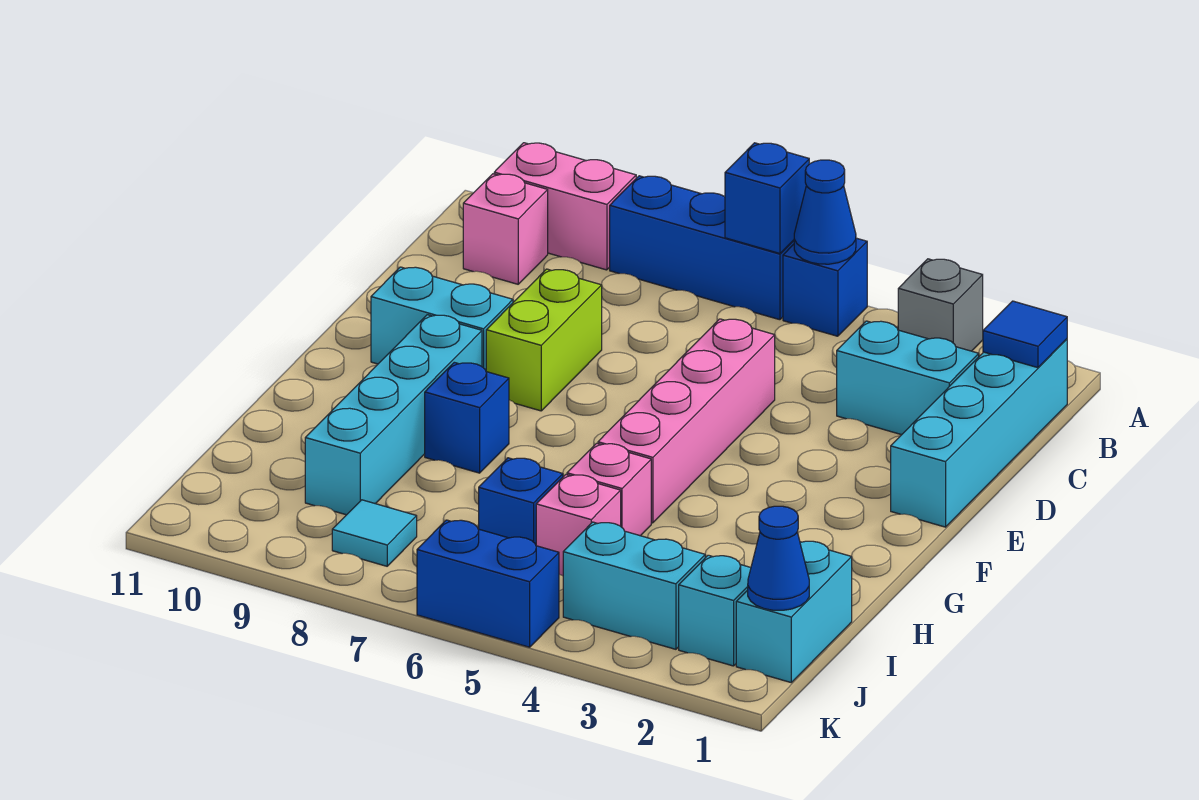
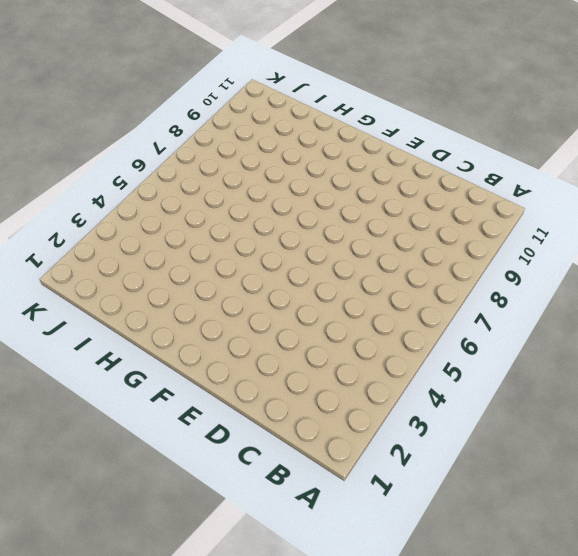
none -> grey 1x1 brick [898,259,983,351]
none -> blue 1x1 brick [783,238,867,336]
none -> blue 1x3 brick [610,176,794,320]

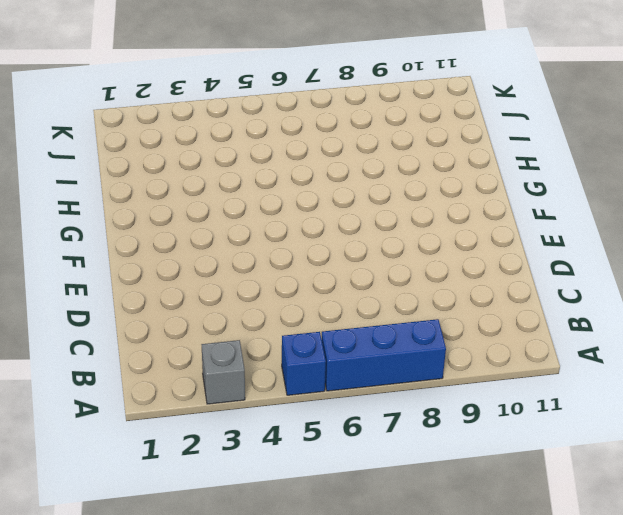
none -> pink 1x2 brick [494,143,636,270]
none -> cyan 1x4 brick [891,339,1067,527]
none -> pink 1x1 brick [463,174,548,284]

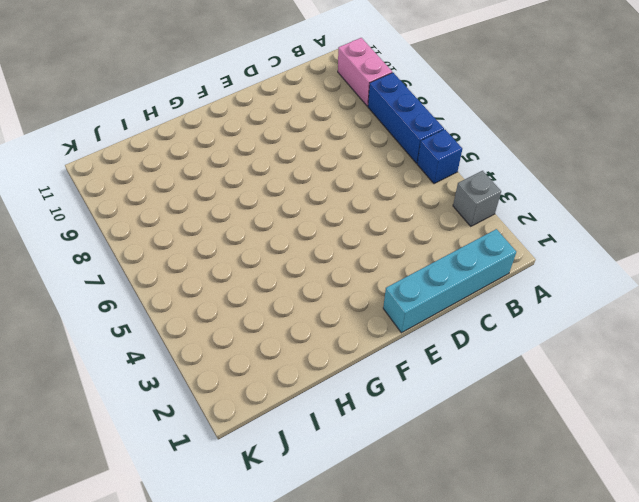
none -> pink 1x1 brick [463,174,548,284]
none -> cyan 1x2 brick [837,321,979,435]
none -> pink 1x4 brick [598,319,775,523]

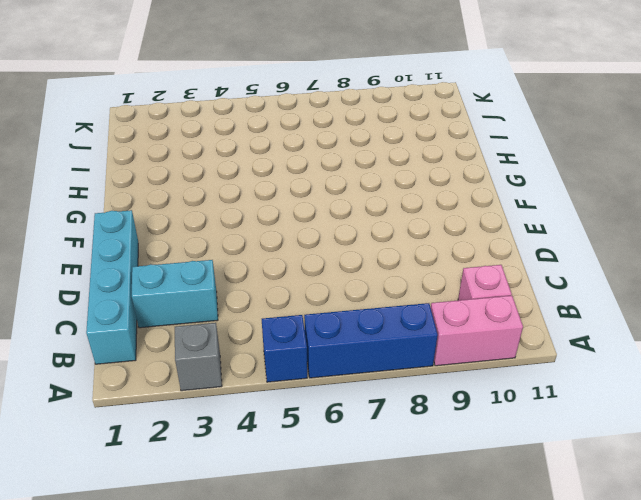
none -> pink 1x4 brick [598,319,775,523]
none -> lime 1x2 brick [486,269,602,411]
none -> cyan 1x2 brick [371,267,513,370]

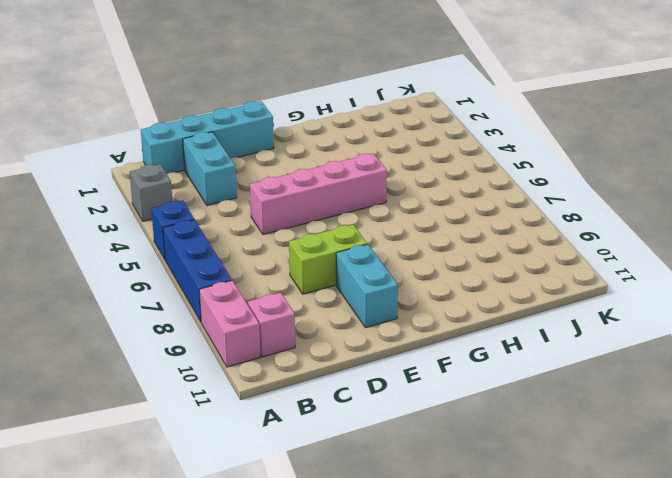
none -> cyan 1x4 brick [305,315,482,515]
none -> blue 1x1 brick [425,362,509,473]
none -> pink 1x1 brick [567,443,651,536]

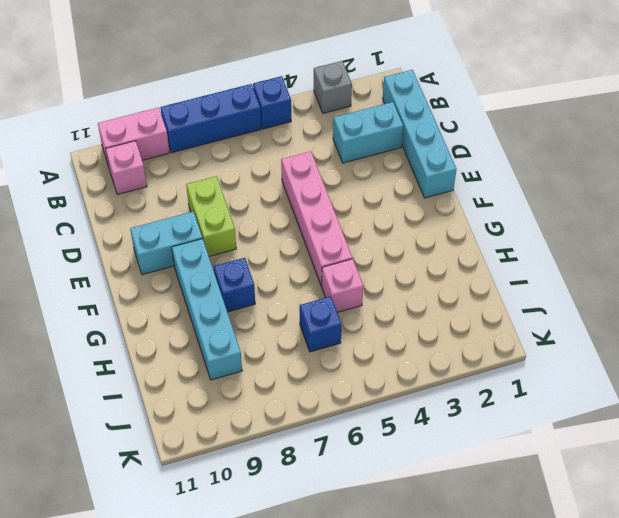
none -> cyan 1x2 brick [736,541,852,682]
none -> pink 1x1 brick [536,475,621,576]
none -> cyan 1x1 brick [679,555,751,666]

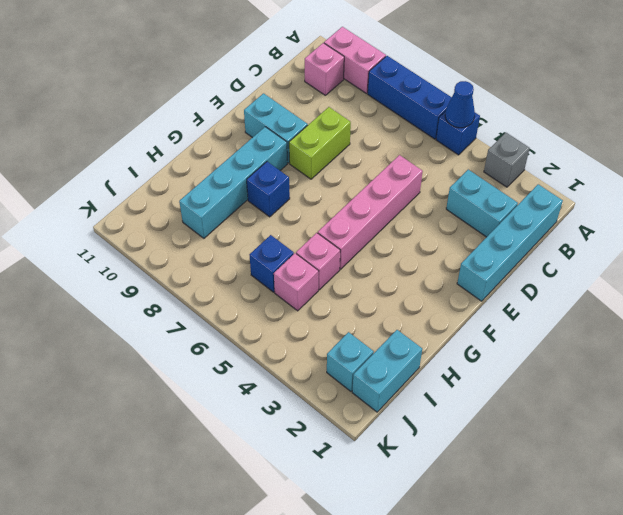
none -> cyan 1x2 brick [563,522,705,649]
none -> cyan 1x1 tile [332,500,417,566]
none -> blue 1x2 brick [417,520,559,647]

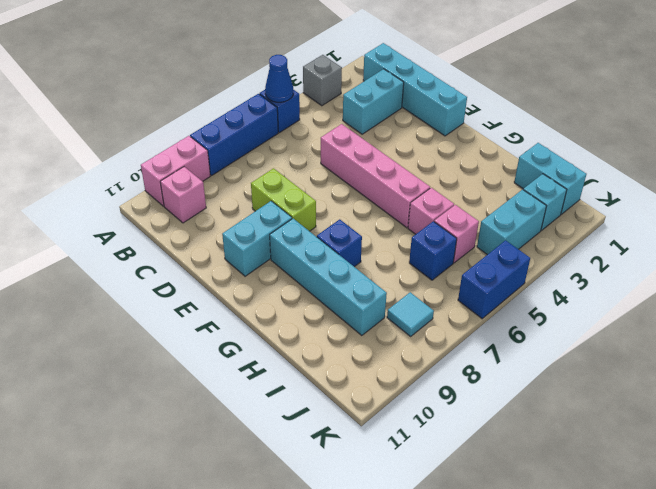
none -> blue 1x1 brick [725,143,809,254]
none -> blue 1x1 tile [983,301,1067,368]
none -> blue 1x1 cone [748,506,809,610]

